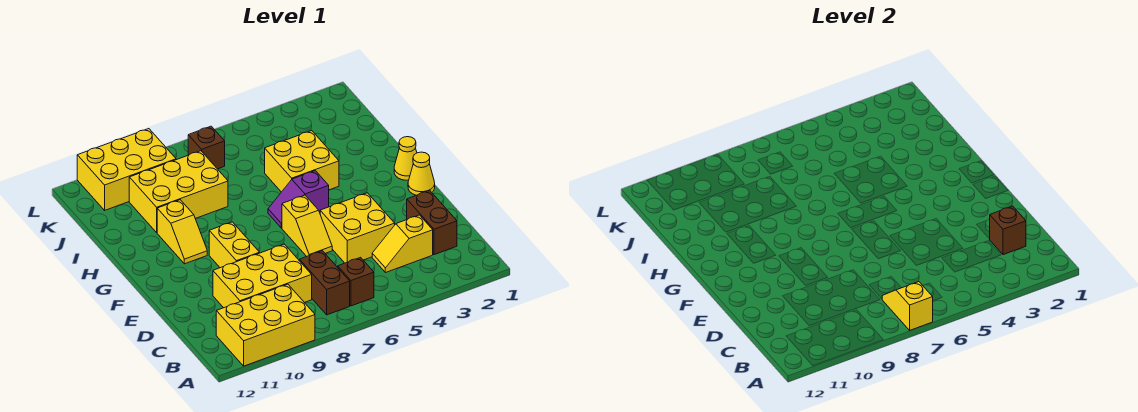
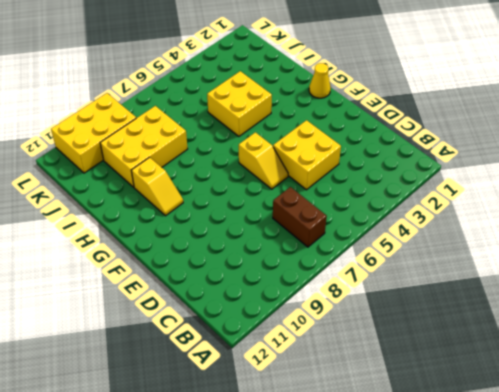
none -> yellow 2x3 brick [216,284,315,366]
none -> brown 1x1 brick [338,257,374,306]
none -> brown 1x2 brick [407,191,457,255]

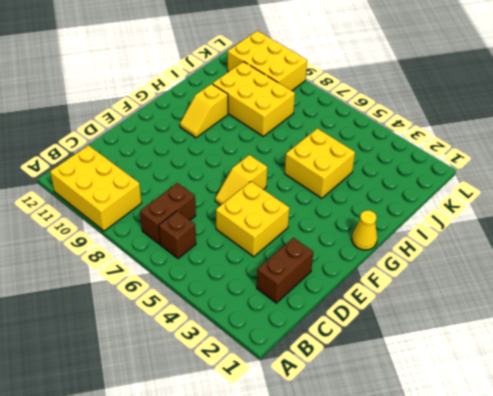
none -> yellow 1x2 slope [372,215,433,273]
none -> yellow 2x3 brick [213,244,312,308]
none -> yellow 1x2 brick [209,222,260,268]

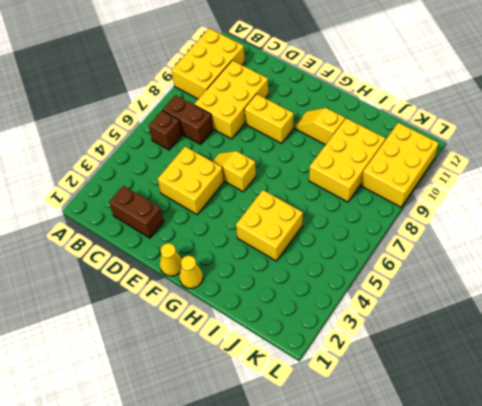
none -> yellow 1x2 slope [372,215,433,273]
none -> purple 1x2 slope [268,171,329,228]
none -> brown 1x1 brick [188,126,225,169]

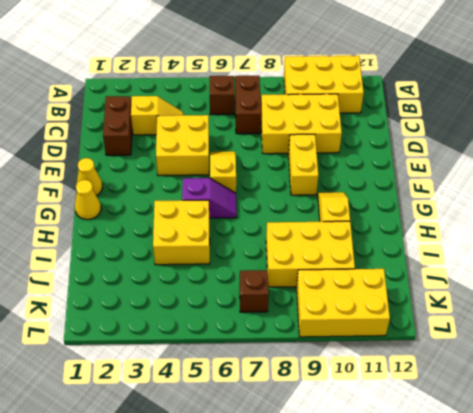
none -> yellow 1x2 slope [882,282,933,330]
none -> brown 1x1 brick [990,206,1026,255]

